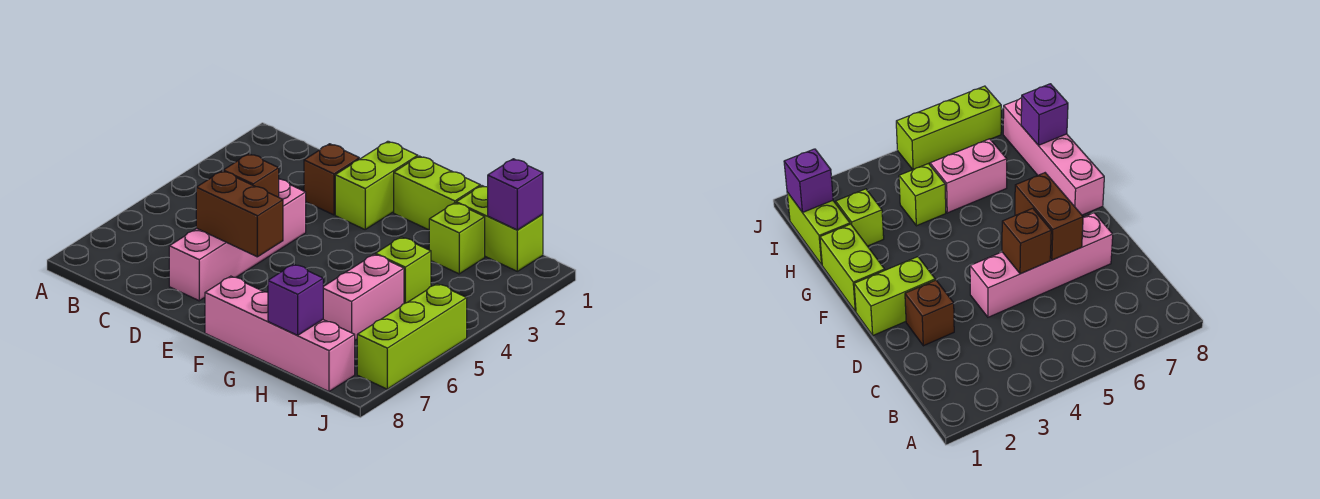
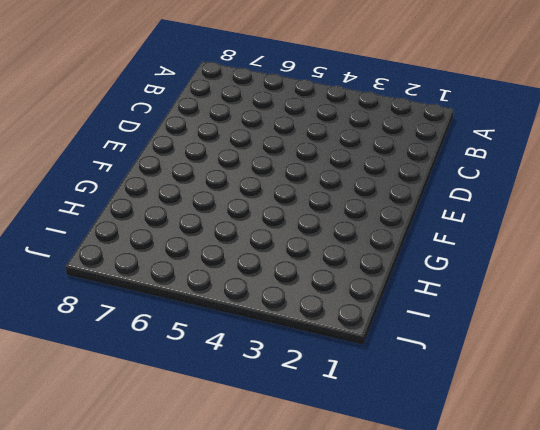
none -> brown 1x1 brick [304,144,359,215]
none -> pink 1x4 brick [169,179,306,301]
none -> lime 1x2 brick [335,141,418,229]

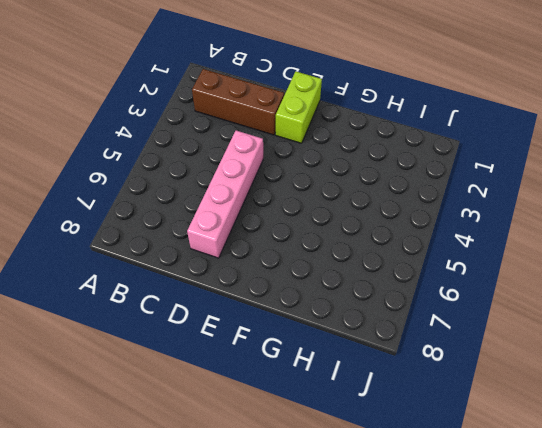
brown 1x3 brick [192,69,284,135] -> brown 1x1 brick [304,144,359,215]
none -> lime 1x2 brick [394,156,480,230]
none -> pink 1x4 brick [205,276,355,392]
none -> lime 1x2 brick [456,186,543,271]

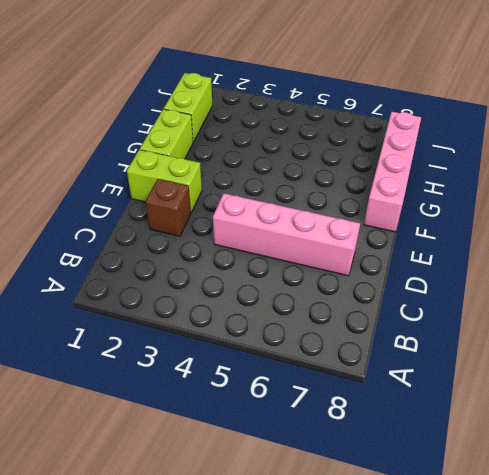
none -> lime 1x1 brick [429,203,485,274]
none -> lime 1x1 brick [376,237,431,304]
none -> pink 1x2 brick [323,254,404,340]

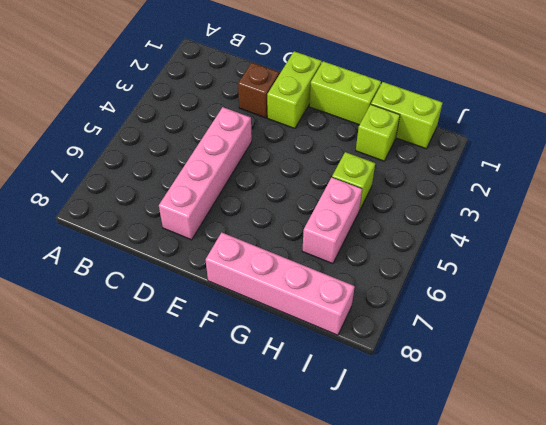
none -> lime 1x3 brick [357,284,467,389]
none -> brown 1x1 brick [223,154,279,197]
none -> brown 1x2 brick [196,171,283,257]

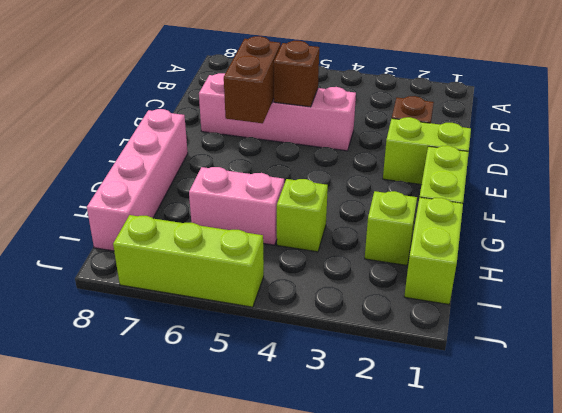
none -> purple 1x1 brick [268,264,323,335]
none -> purple 1x1 brick [488,159,543,230]

